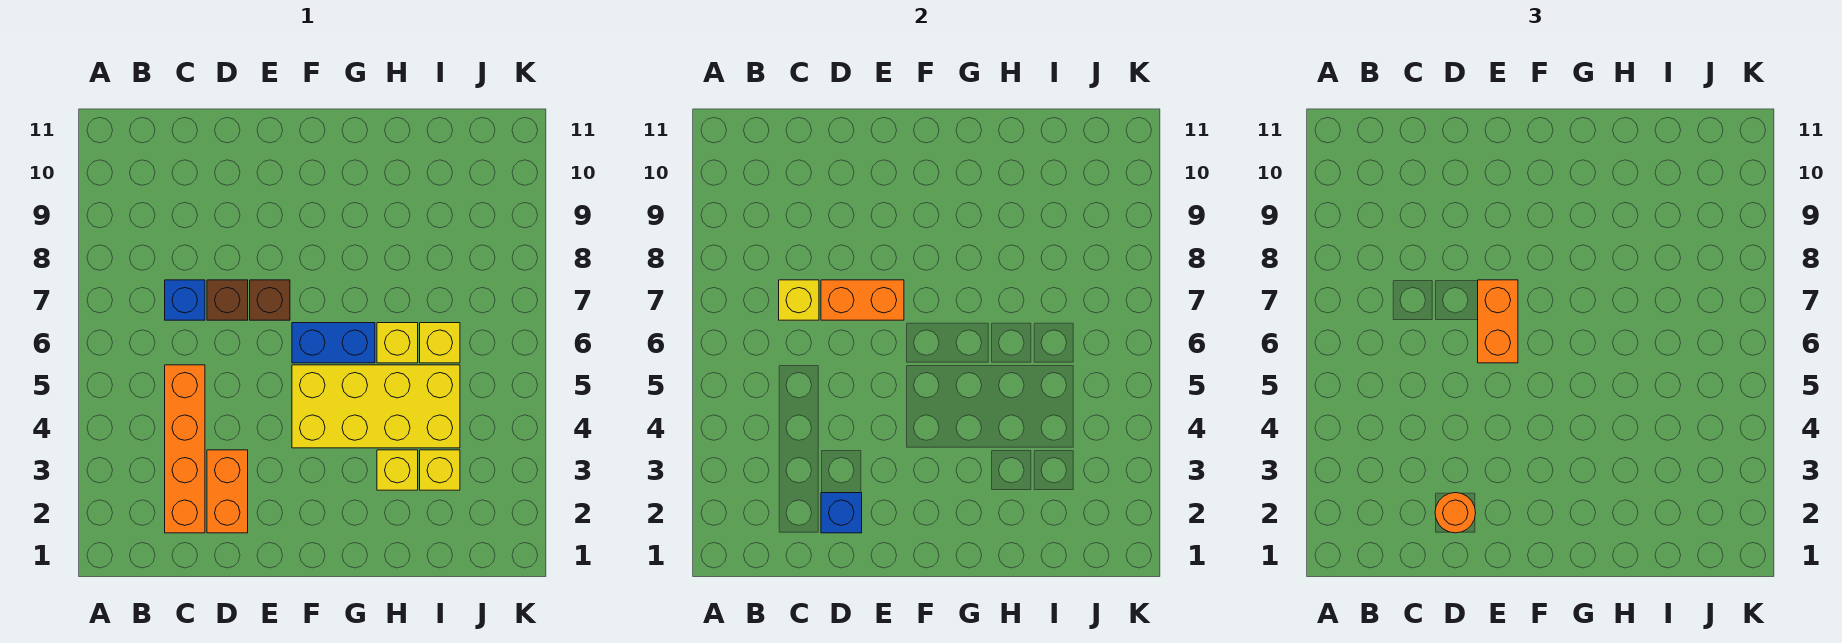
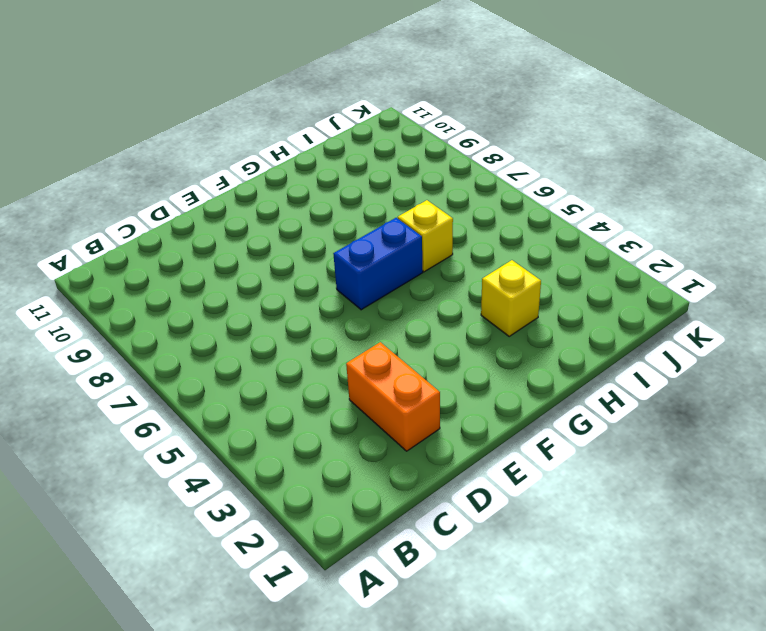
none -> orange 1x4 brick [165,365,205,533]
none -> blue 1x1 brick [165,280,205,320]
none -> brown 1x1 brick [207,280,248,320]

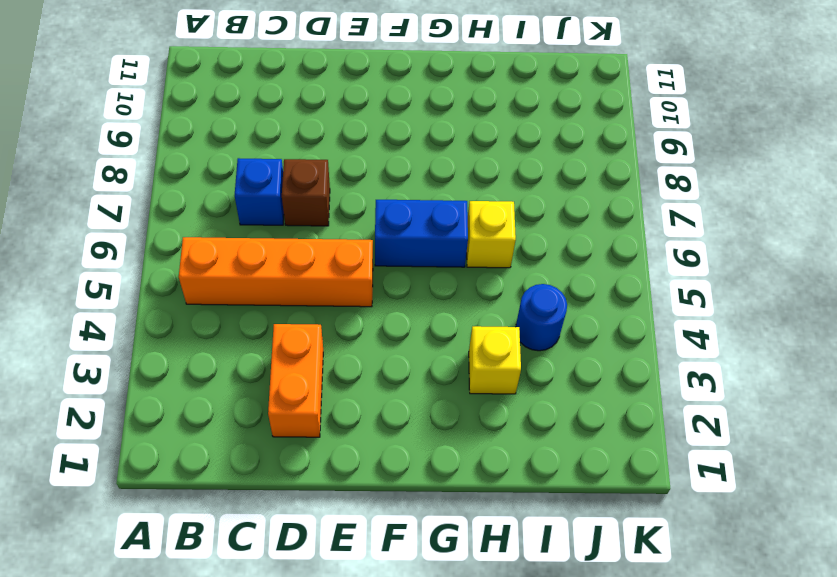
orange 1x4 brick [179,237,373,307] -> orange 1x4 brick turned to [165,365,205,533]
blue 1x1 round brick [516,284,567,351] -> yellow 2x4 brick [292,365,460,448]
none -> brown 1x1 brick [250,280,290,320]
none -> yellow 1x1 brick [420,450,460,490]
none -> yellow 1x1 brick [420,323,460,363]

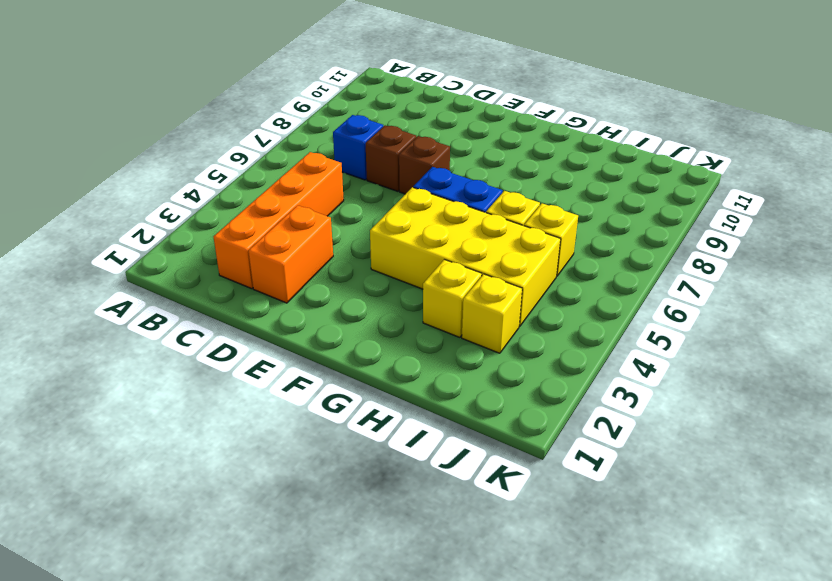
none -> yellow 1x1 brick [779,280,819,320]
none -> blue 1x1 brick [821,493,862,533]
none -> orange 1x2 brick [821,280,904,320]

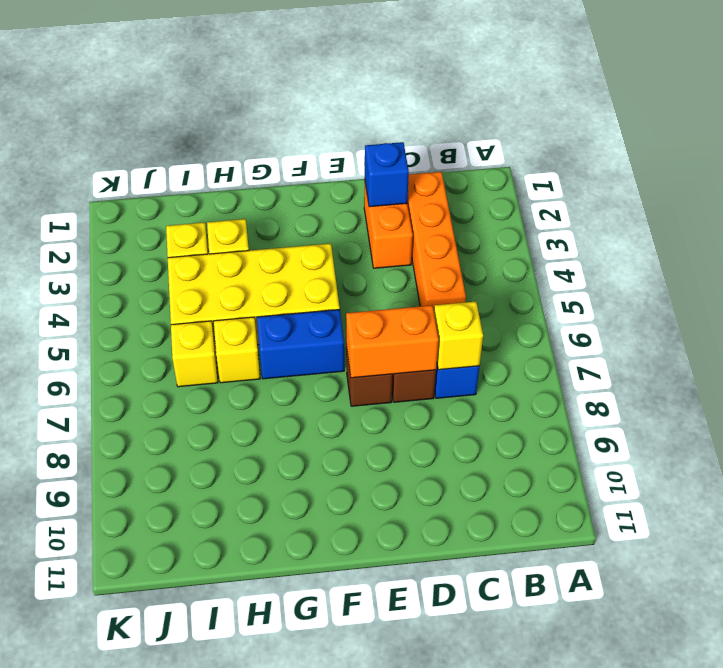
none -> orange 1x1 round brick [1435,493,1476,533]
none -> orange 1x2 brick [1478,280,1518,363]

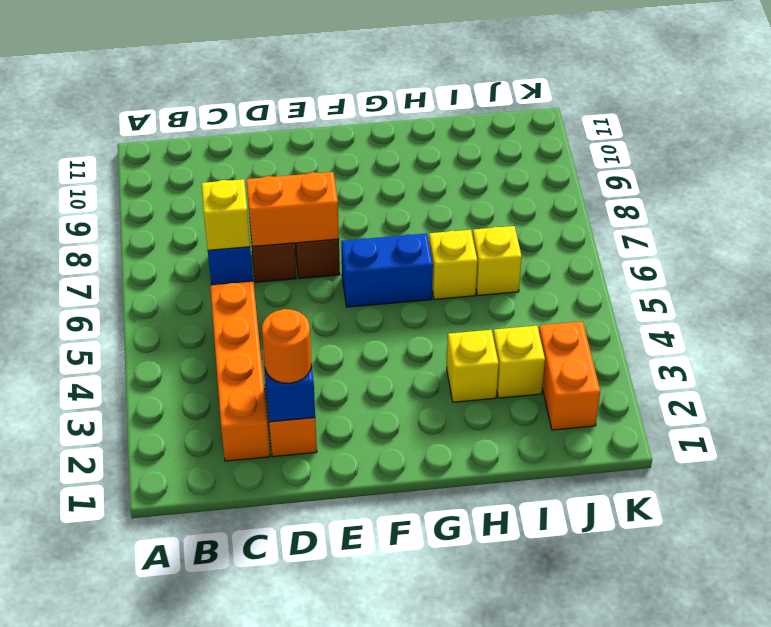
orange 1x2 brick [539,321,600,430] -> orange 1x2 brick moved to [1478,280,1518,363]
none -> yellow 2x4 brick [292,365,460,448]

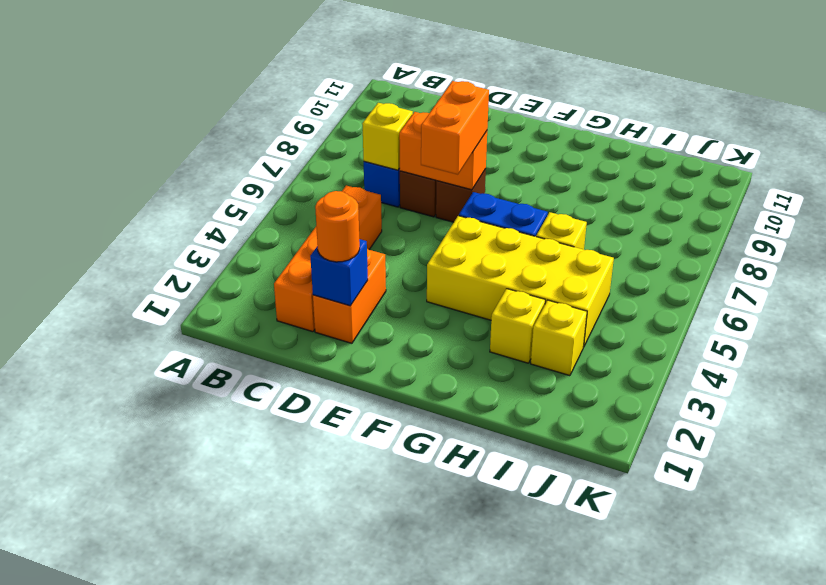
none -> yellow 1x1 brick [420,323,460,363]

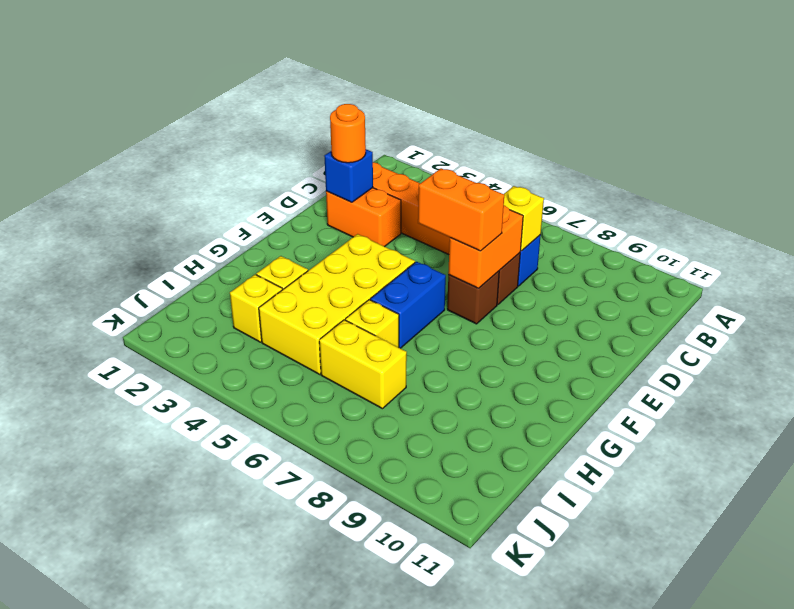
yellow 1x2 brick [319,320,407,409] -> yellow 1x1 brick [420,323,460,363]

